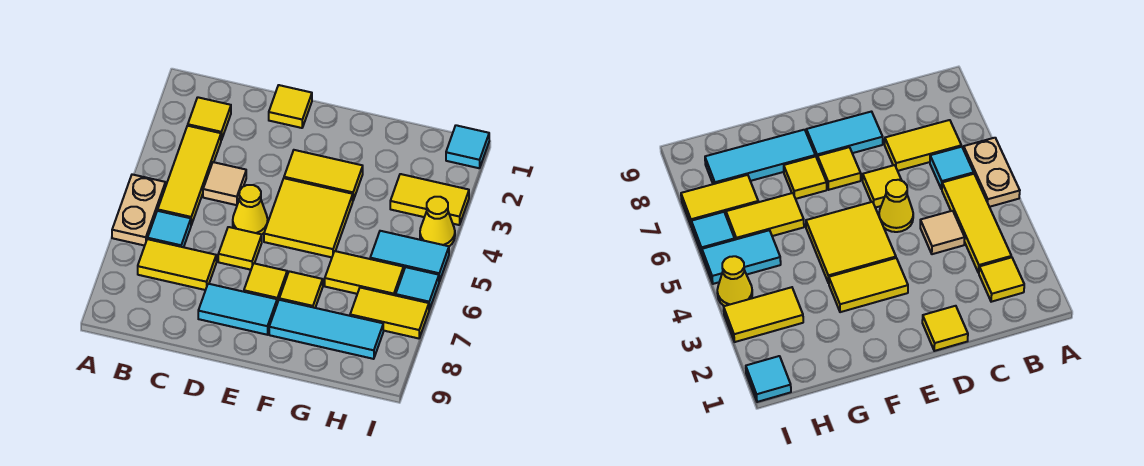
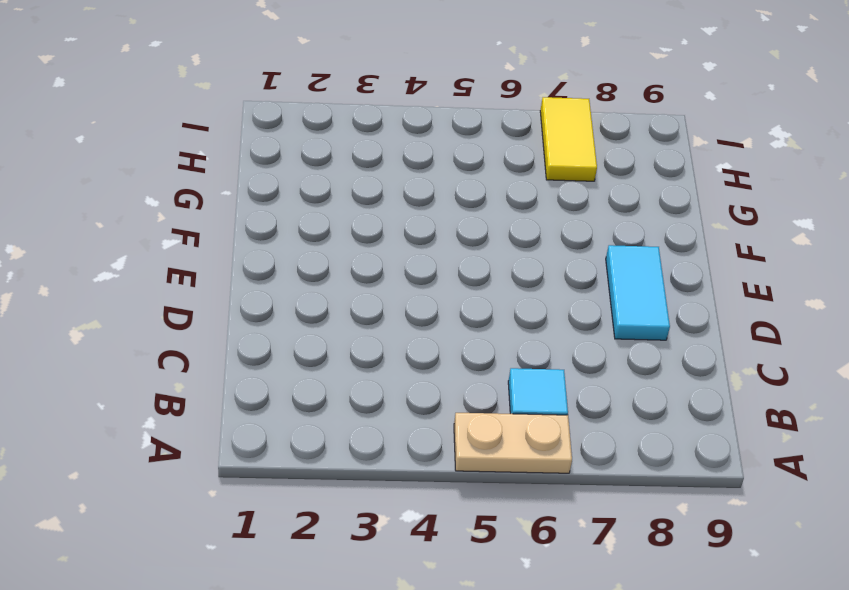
none -> yellow 1x1 tile [188,97,231,140]
none -> yellow 1x3 tile [158,126,221,225]
none -> yellow 1x2 tile [138,239,216,290]

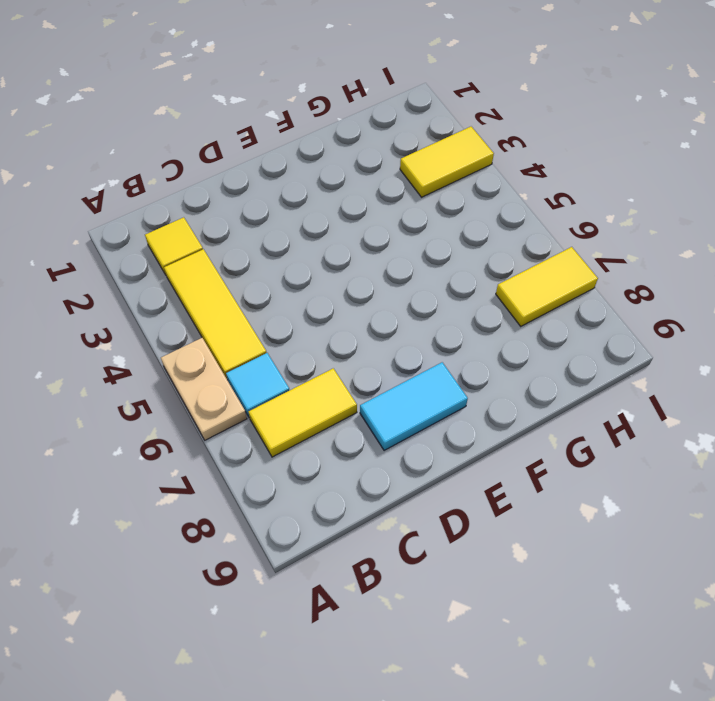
none -> tan 1x1 tile [203,162,246,205]
none -> yellow 1x1 tile [269,85,312,128]
none -> yellow 1x1 cone [233,185,268,234]

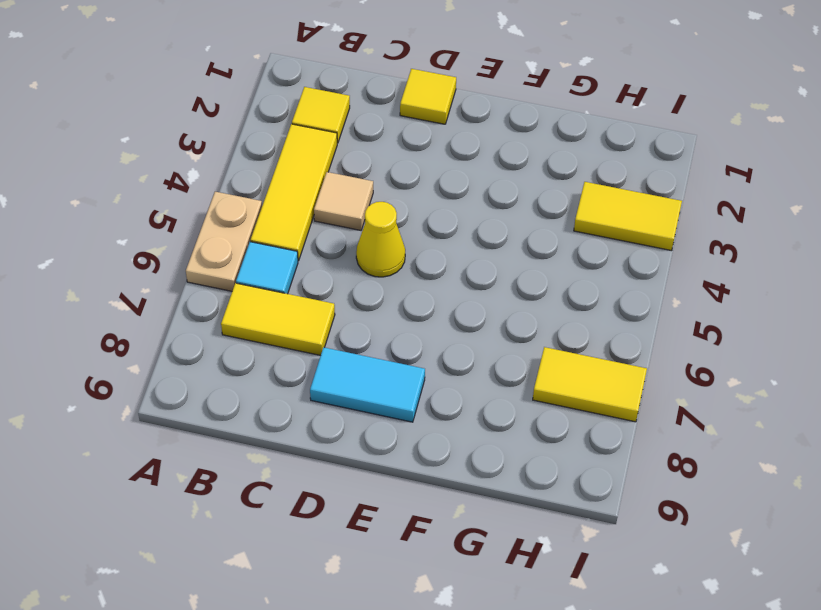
none -> yellow 1x1 tile [218,227,262,270]
none -> yellow 1x2 tile [284,150,363,200]
none -> yellow 2x2 tile [264,178,353,257]

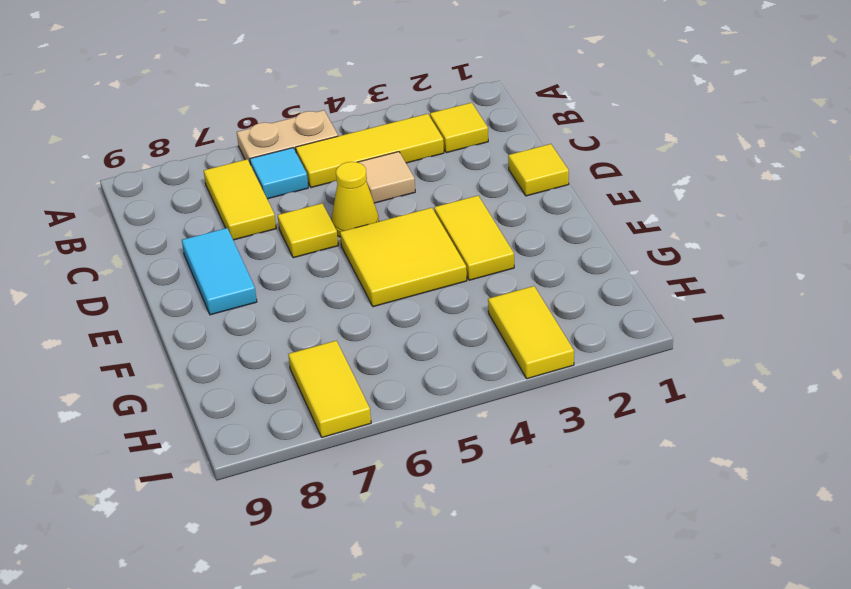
none -> yellow 1x1 tile [244,263,287,303]
none -> yellow 1x1 tile [279,271,323,308]
none -> cyan 1x3 tile [269,300,383,359]

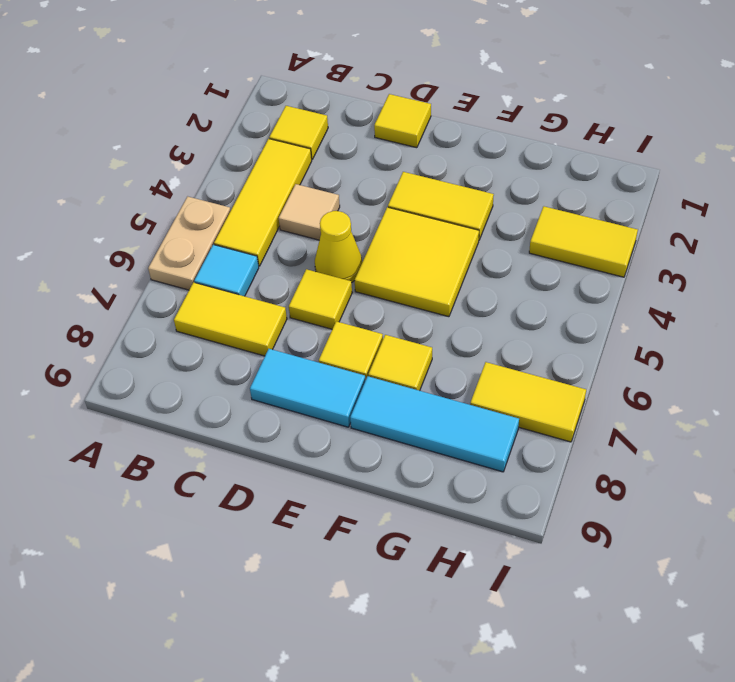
none -> yellow 1x2 tile [325,251,404,295]
none -> cyan 1x2 tile [370,231,449,281]
none -> cyan 1x1 tile [446,125,489,168]

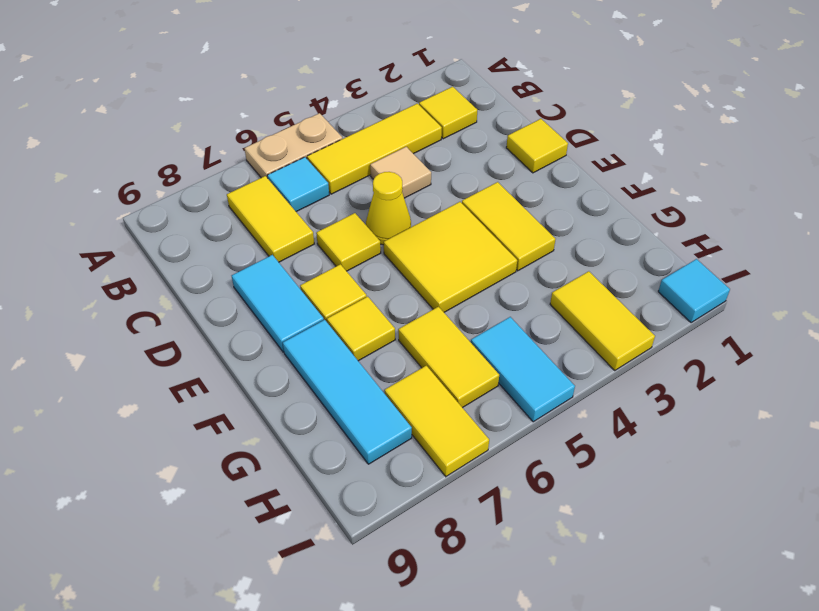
none -> yellow 1x1 cone [420,197,455,246]
none -> cyan 1x1 tile [396,267,439,310]

